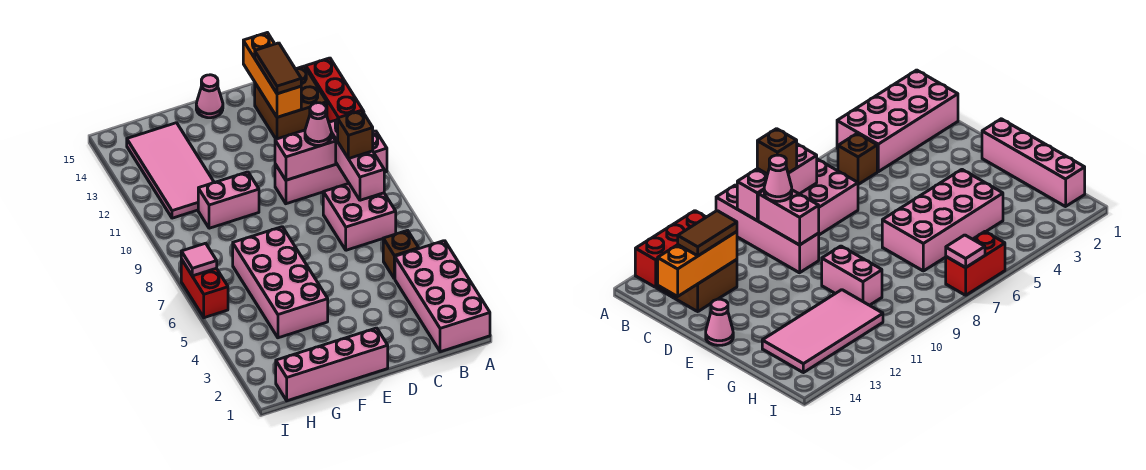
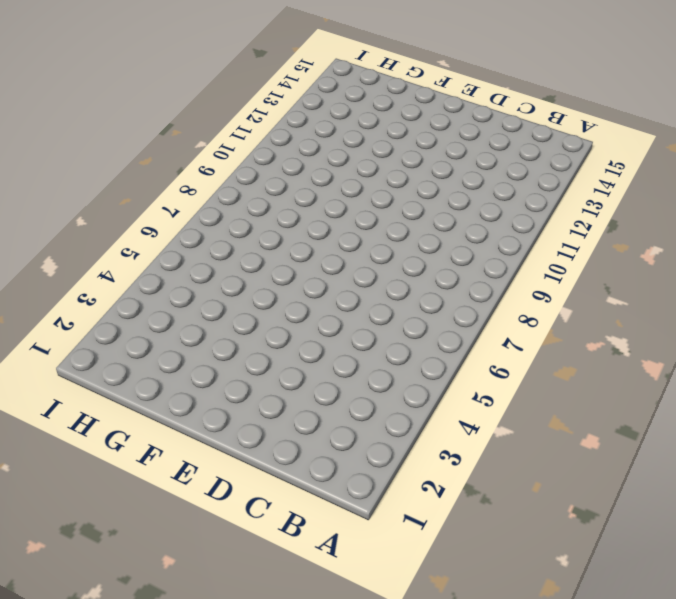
none -> pink 2x4 brick [395,241,490,352]
none -> pink 1x4 brick [275,131,387,204]
none -> red 1x3 brick [306,58,364,122]

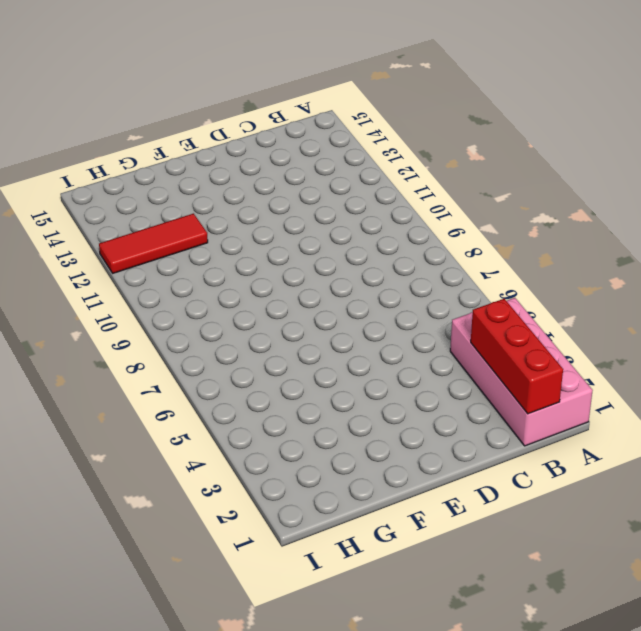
red 1x3 brick [471,299,563,414] -> red 1x3 brick moved to [306,58,364,122]
red 1x3 tile [99,214,208,273] -> pink 2x4 tile [127,123,214,218]
none -> pink 1x4 brick [275,131,387,204]
none -> brown 1x1 brick [383,230,419,279]
none -> pink 2x2 brick [323,184,396,250]

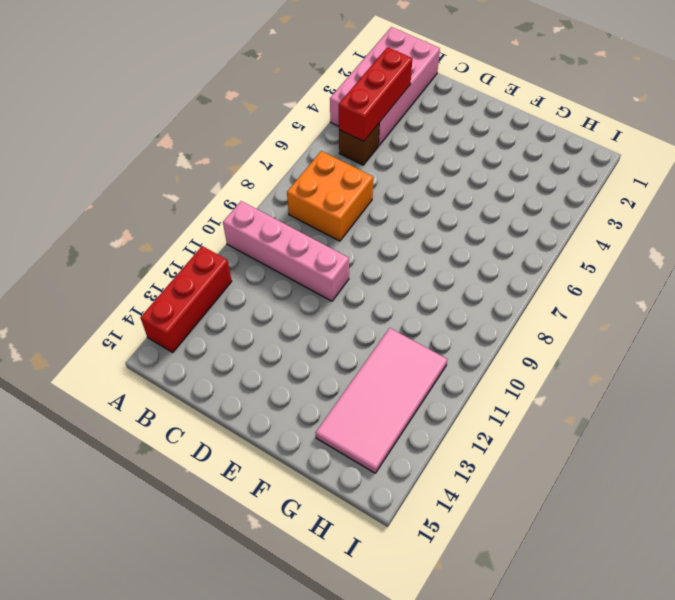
red 1x3 brick [339,47,412,142] -> none
orange 2x2 brick [287,151,373,241] -> pink 2x2 brick [323,184,396,250]
none -> brown 2x2 brick [255,66,327,139]
none -> pink 1x4 brick [276,328,388,401]
none -> pink 1x1 cone [196,75,223,118]

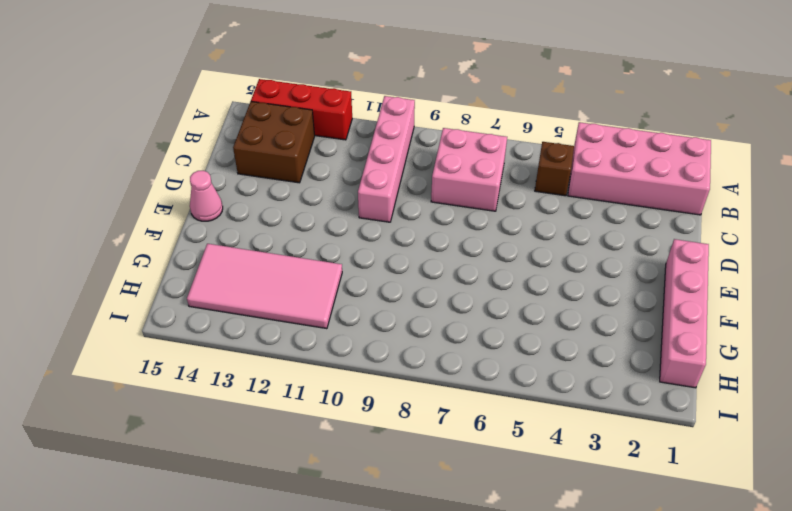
none -> pink 2x4 brick [233,227,328,338]
none -> pink 1x2 brick [198,172,259,228]
none -> red 1x2 brick [181,259,228,318]

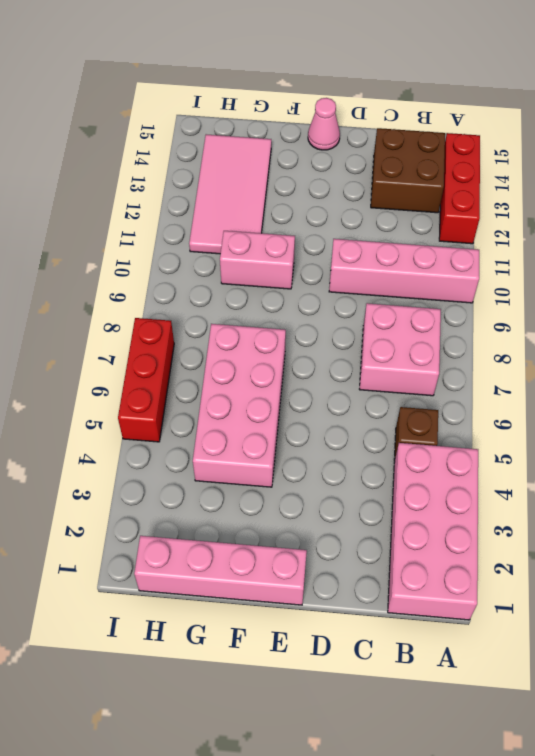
red 1x3 brick [118,318,174,442] -> red 1x2 brick [181,259,228,318]
none -> pink 1x3 brick [329,120,384,200]
none -> pink 1x2 brick [275,130,336,180]
none -> orange 1x3 brick [243,33,301,117]

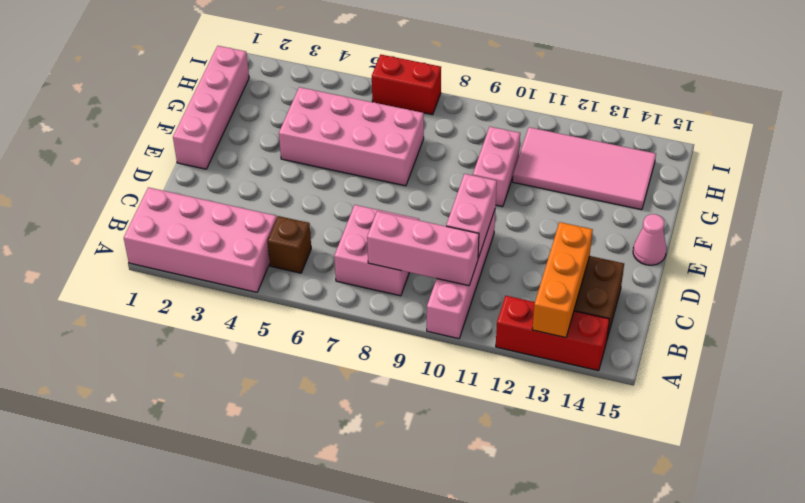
orange 1x3 brick [532,222,593,338] -> orange 1x3 brick turned to [243,33,301,117]
none -> pink 1x1 tile [181,243,217,276]
none -> brown 1x1 brick [338,110,373,159]
none -> pink 1x1 cone [305,103,331,145]

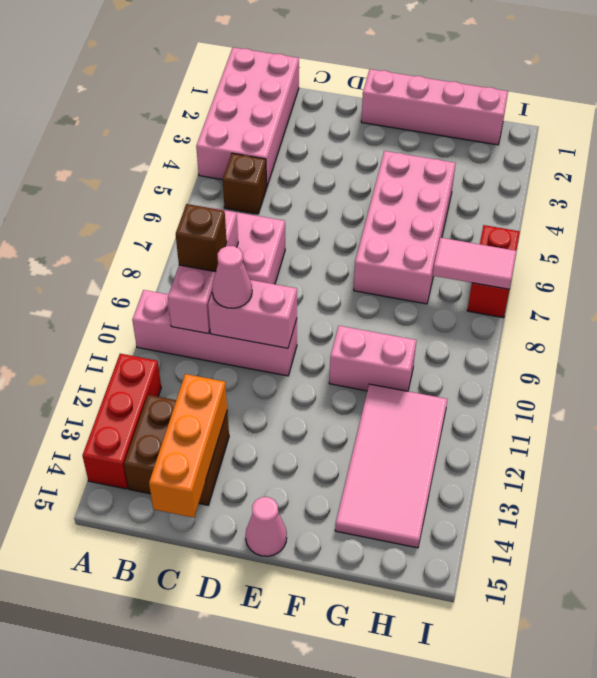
pink 1x2 tile [433,238,517,289] -> pink 1x1 tile [181,243,217,276]
none -> brown 1x2 tile [255,43,301,94]

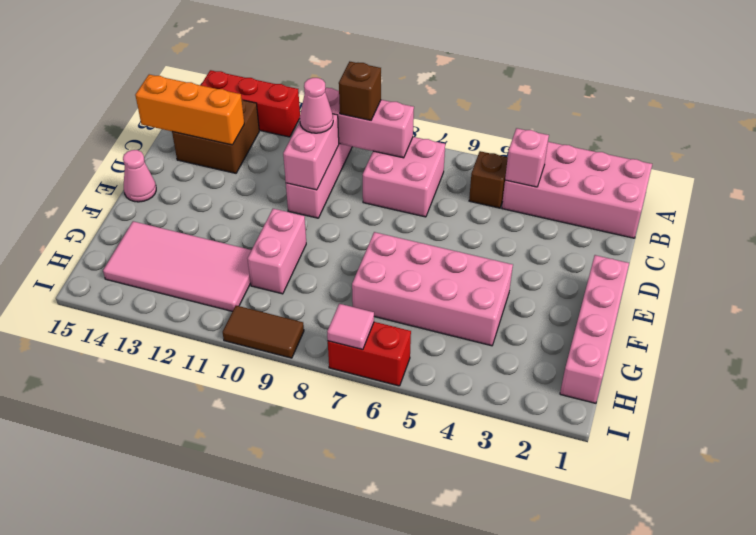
pink 1x1 brick [505,128,549,187] -> none
brown 1x2 tile [223,306,304,358] -> brown 1x2 tile moved to [255,43,301,94]

